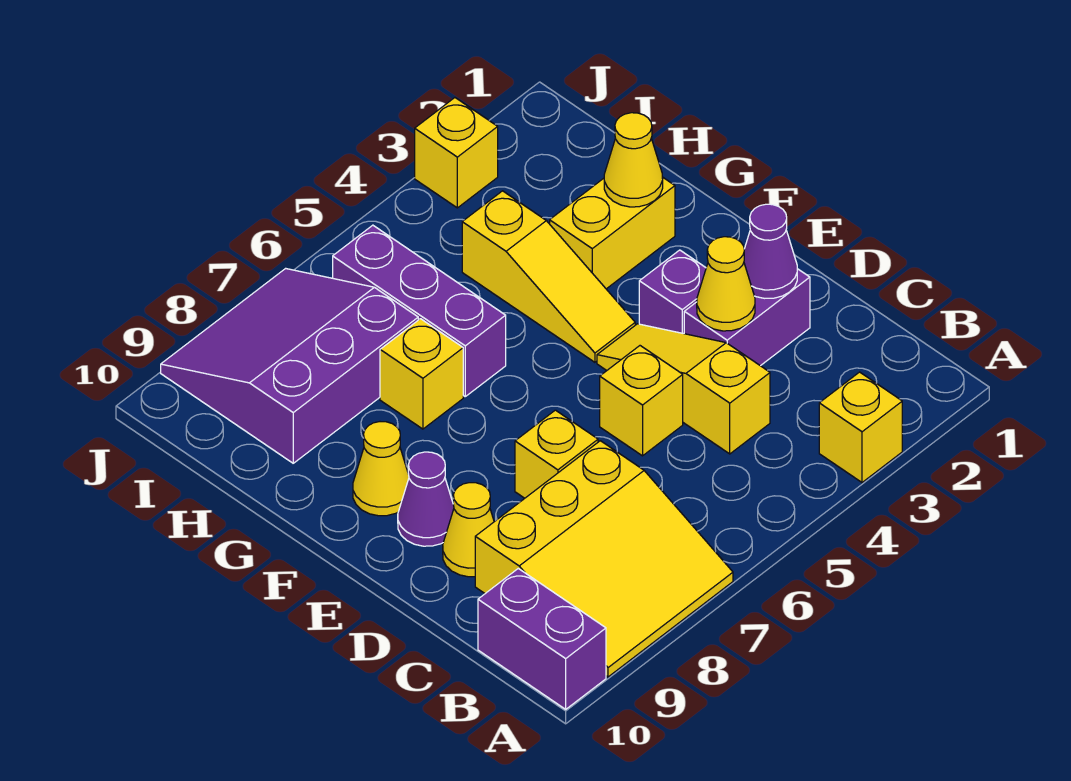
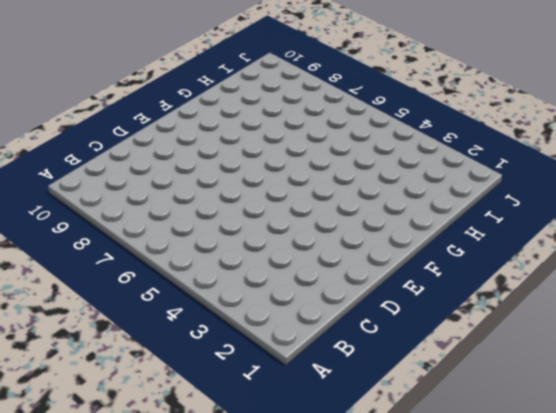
none -> yellow 1x1 brick [819,372,902,482]
none -> yellow 3x3 slope [475,441,733,677]
none -> purple 1x2 brick [478,569,606,709]

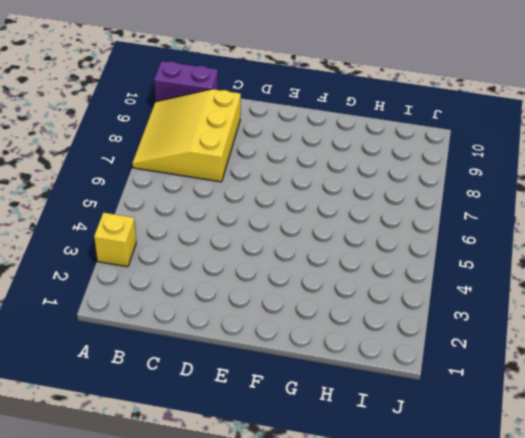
none -> yellow 1x3 slope [597,324,770,454]
none -> purple 1x2 brick [684,269,810,366]
none -> yellow 1x1 brick [600,346,683,456]

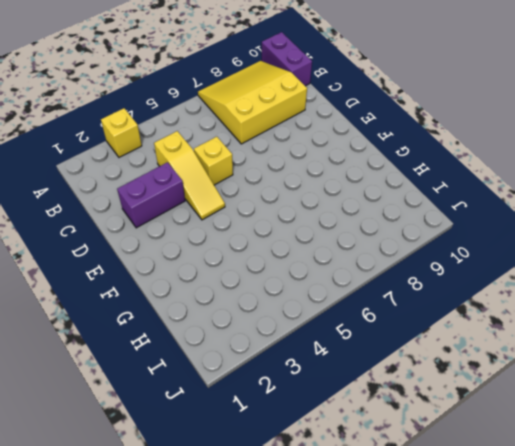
none -> yellow 1x1 brick [515,410,598,498]
none -> yellow 1x1 cone [443,483,494,577]
none -> purple 1x1 brick [639,250,706,334]

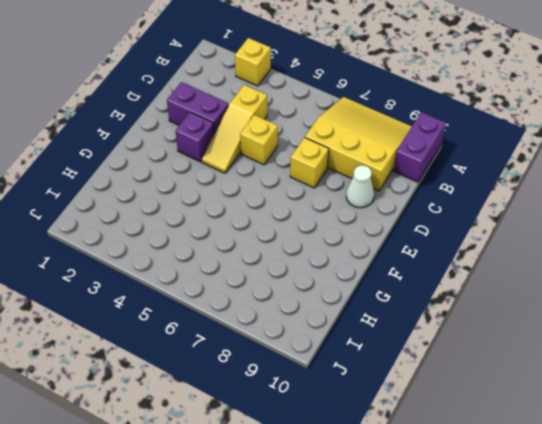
white 1x1 cone [346,165,374,208] -> yellow 1x1 cone [443,483,494,577]
none -> purple 1x1 cone [398,452,454,546]
none -> yellow 1x3 slope [462,191,635,362]
none -> yellow 1x1 cone [353,422,409,516]

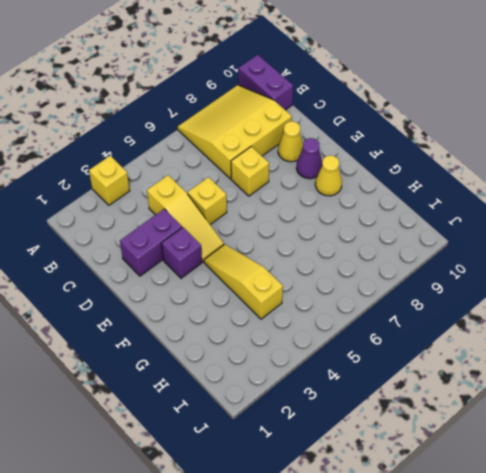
none -> yellow 1x2 brick [550,177,675,289]
none -> purple 1x3 brick [333,225,506,396]
none -> yellow 1x1 brick [380,319,463,429]

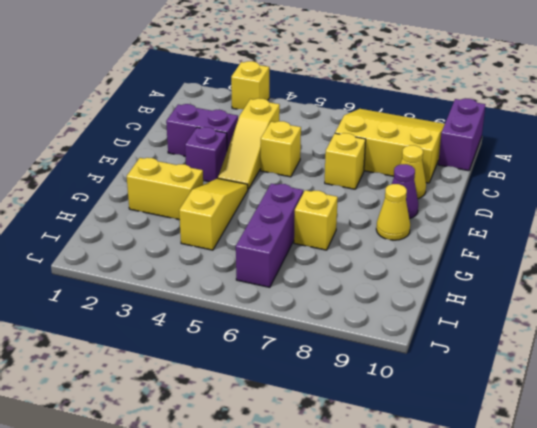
none -> purple 3x3 slope [161,268,418,463]
none -> yellow 1x1 brick [415,98,498,208]
none -> purple 1x1 cone [744,204,797,298]

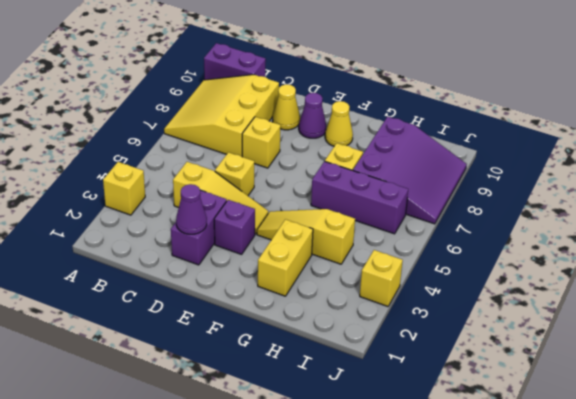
none -> yellow 1x1 cone [697,237,755,331]
none -> yellow 1x1 cone [604,113,663,207]

